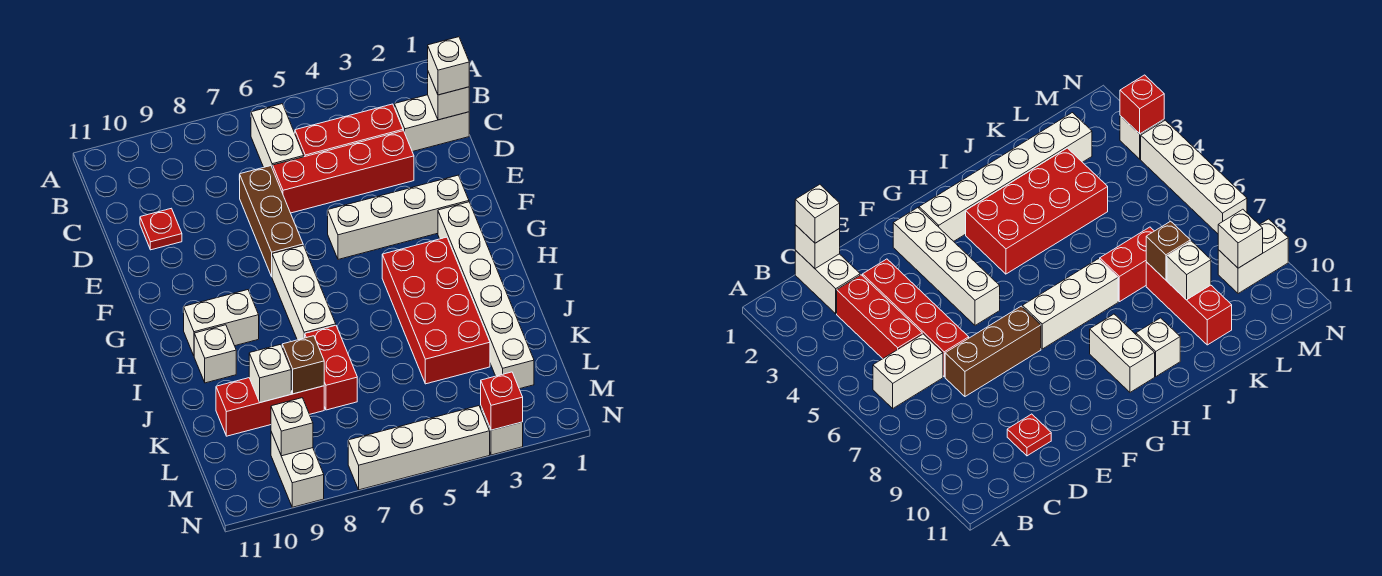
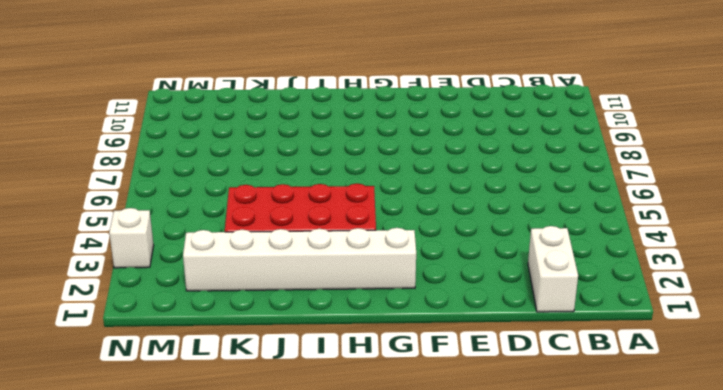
none -> white 1x2 brick [251,104,304,169]
none -> red 1x3 brick [295,104,403,157]
none -> red 1x4 brick [273,131,414,213]

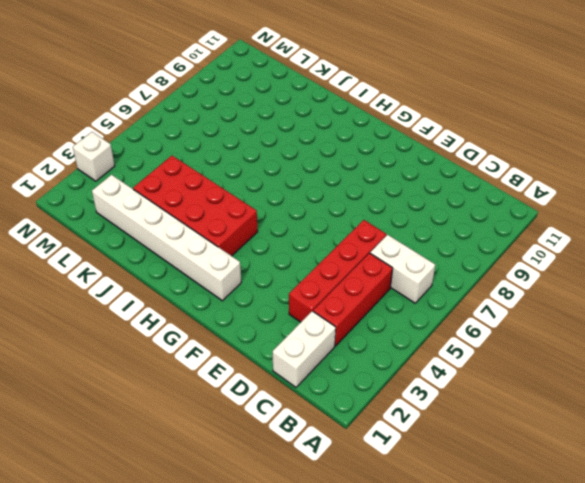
none -> brown 1x3 brick [240,166,303,276]
none -> red 1x1 plate [140,208,182,250]
none -> white 1x4 brick [327,175,469,259]

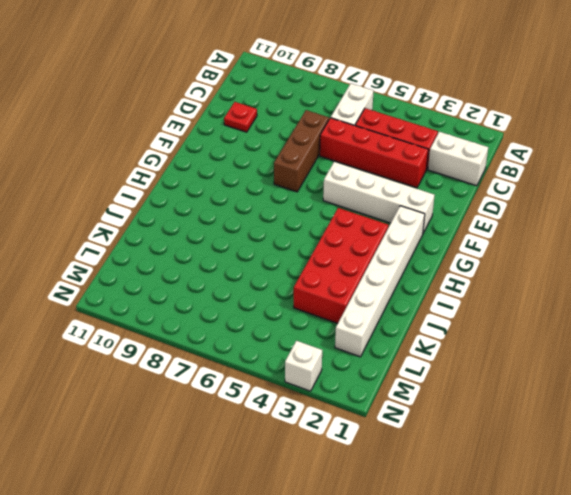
none -> white 1x3 brick [272,245,336,340]
none -> white 1x2 brick [183,290,259,356]
none -> white 1x1 brick [194,325,236,383]

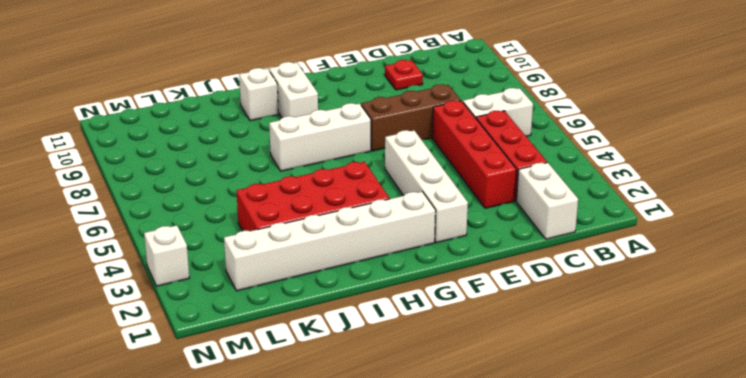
none -> red 1x2 brick [305,325,357,410]
none -> red 1x3 brick [216,378,324,436]
none -> white 1x2 brick [271,432,324,507]

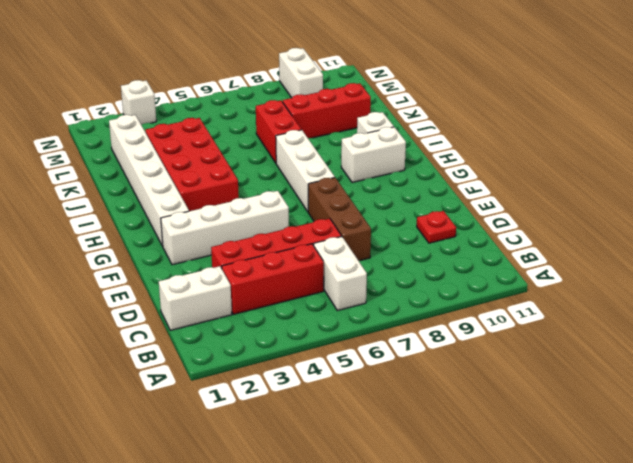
none -> white 1x4 brick [348,406,490,490]
none -> white 1x1 brick [428,72,469,120]
none -> brown 1x1 brick [282,336,324,394]

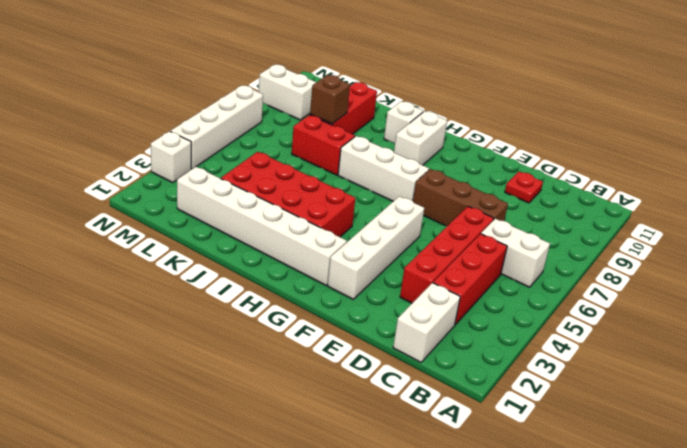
none -> white 1x1 brick [428,72,469,120]
none -> white 1x1 brick [249,344,291,403]
none -> white 1x1 brick [271,398,313,456]

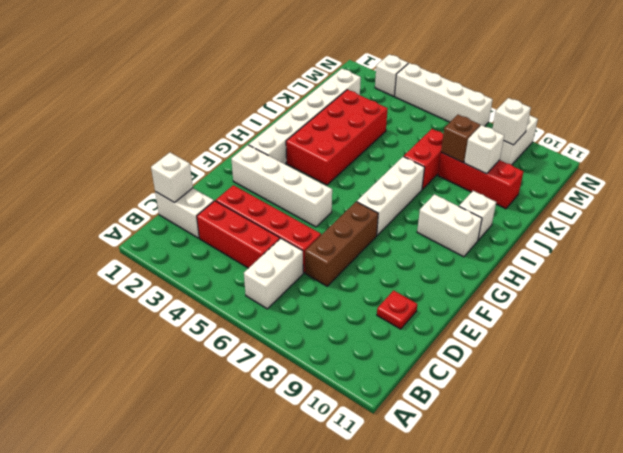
none -> red 1x1 brick [481,372,523,430]
none -> white 1x1 brick [428,37,469,95]

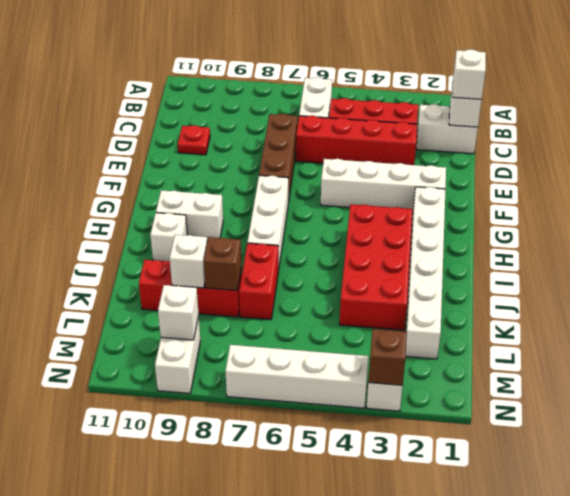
brown 1x1 brick [368,329,407,385] -> red 1x1 brick [481,372,523,430]

